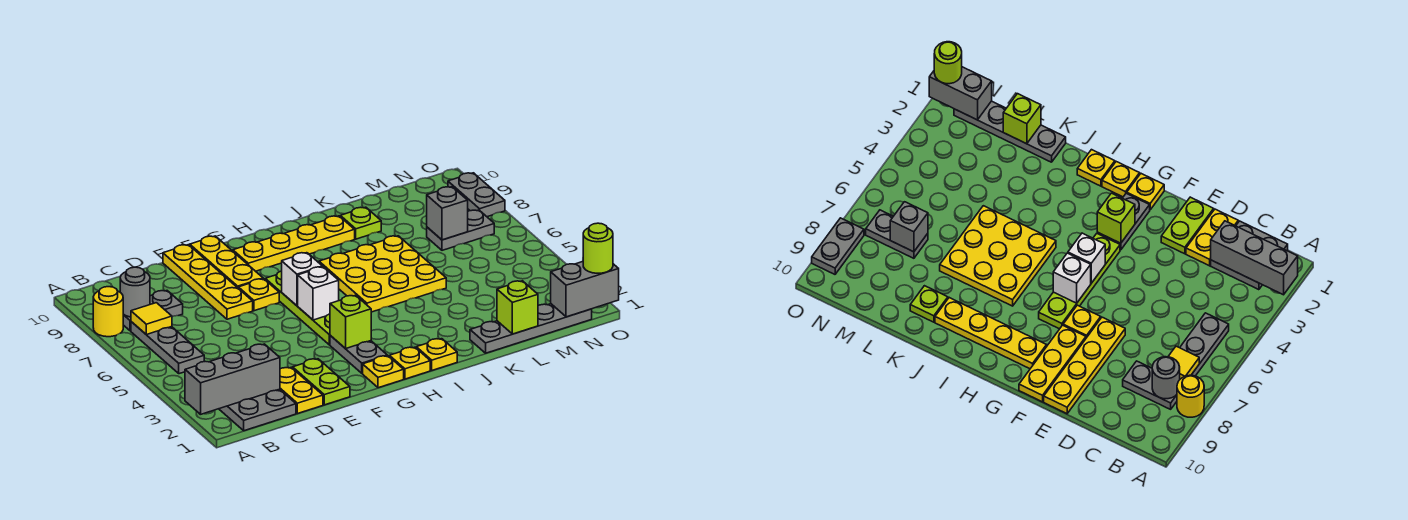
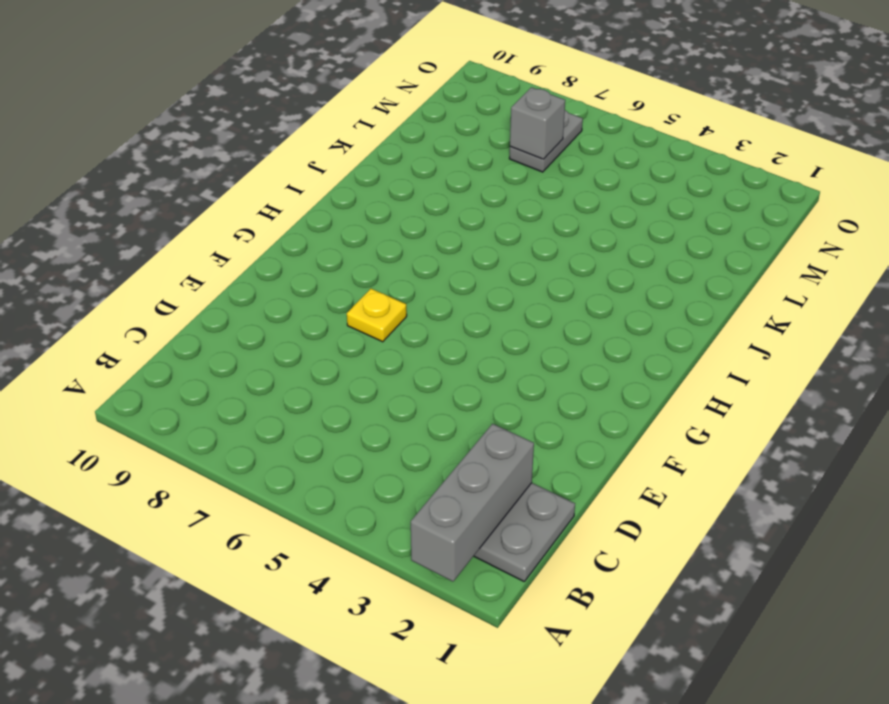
none -> yellow 1x1 round brick [93,287,123,337]
none -> grey 1x3 plate [131,322,204,374]
none -> grey 1x2 plate [123,291,183,331]
none -> yellow 1x2 plate [280,367,323,414]

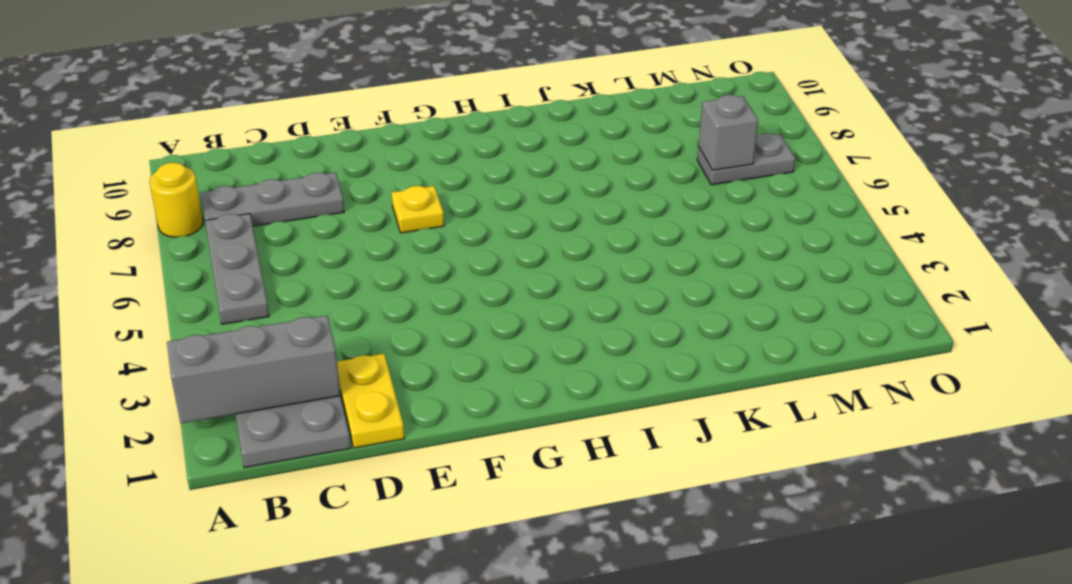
grey 1x3 plate [201,172,344,226] -> grey 1x2 plate [123,291,183,331]
none -> lime 1x2 plate [293,359,350,405]
none -> yellow 1x4 plate [163,245,253,319]
none -> yellow 1x3 plate [190,236,263,288]
none -> yellow 1x1 plate [363,356,404,388]

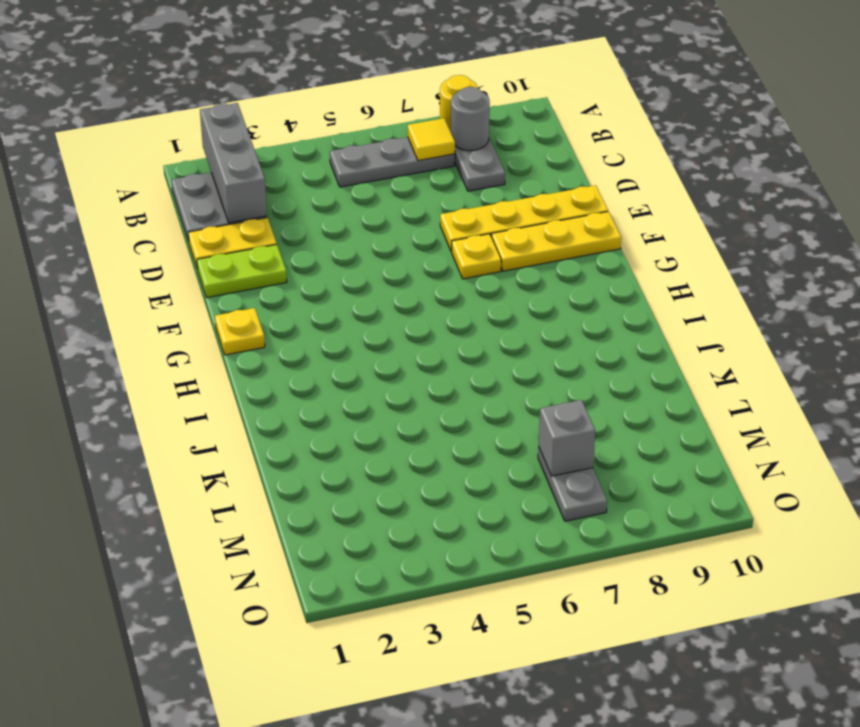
none -> grey 1x2 plate [330,336,387,373]
none -> lime 1x4 plate [265,271,330,345]
none -> yellow 1x4 plate [233,216,355,271]
none -> yellow 1x1 plate [389,347,430,379]

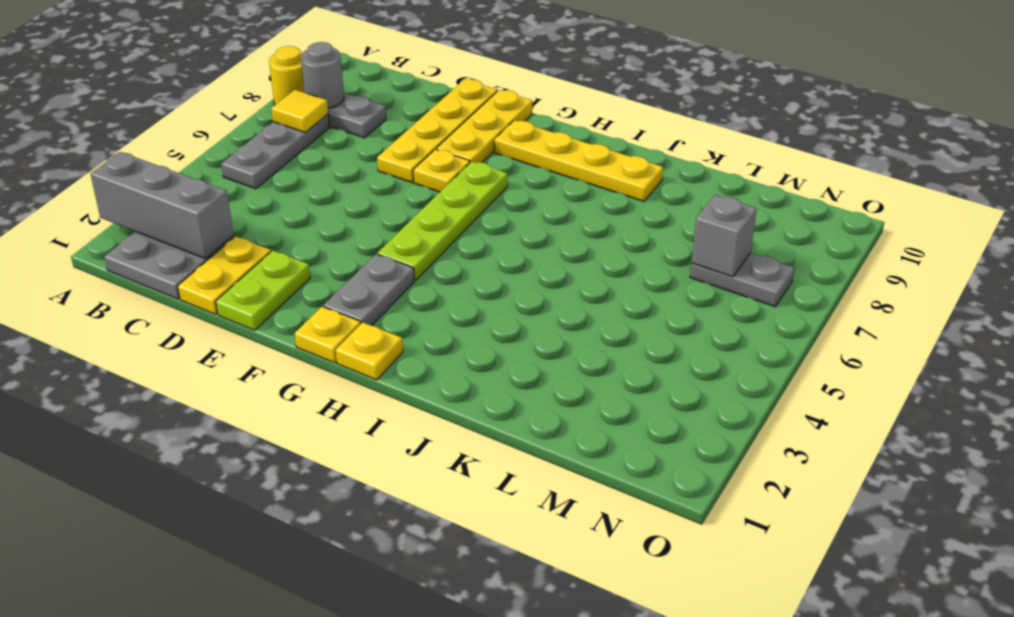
none -> yellow 1x1 plate [416,339,457,370]
none -> yellow 3x3 plate [319,236,446,312]
none -> grey 1x4 plate [470,304,592,353]
none -> lime 1x1 plate [340,207,381,239]

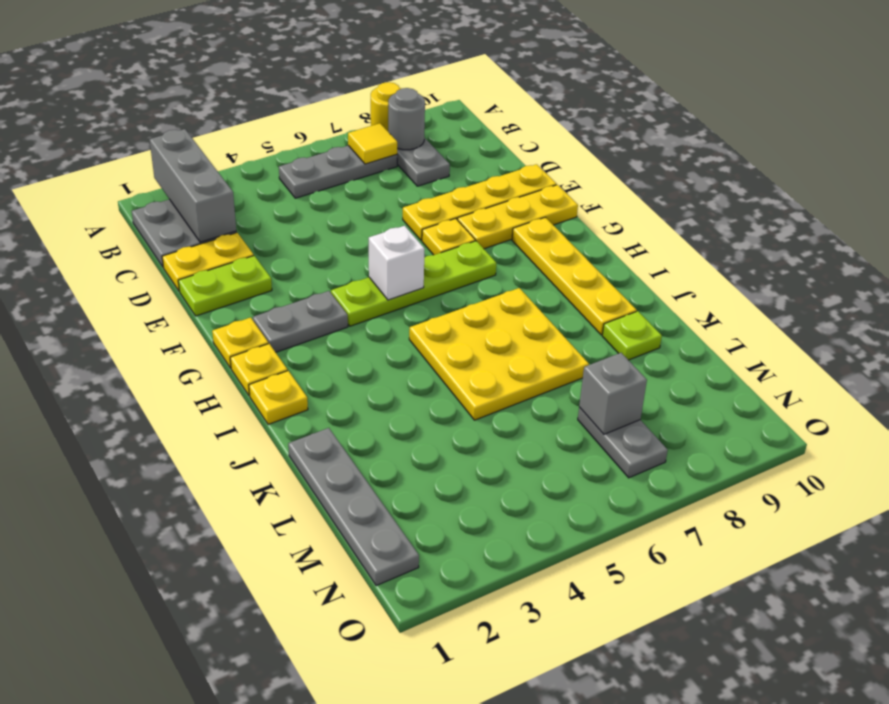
none -> grey 1x2 plate [448,173,505,217]
none -> lime 1x1 brick [330,295,371,349]
none -> white 1x1 brick [282,253,323,306]
none -> lime 1x1 brick [497,281,538,334]

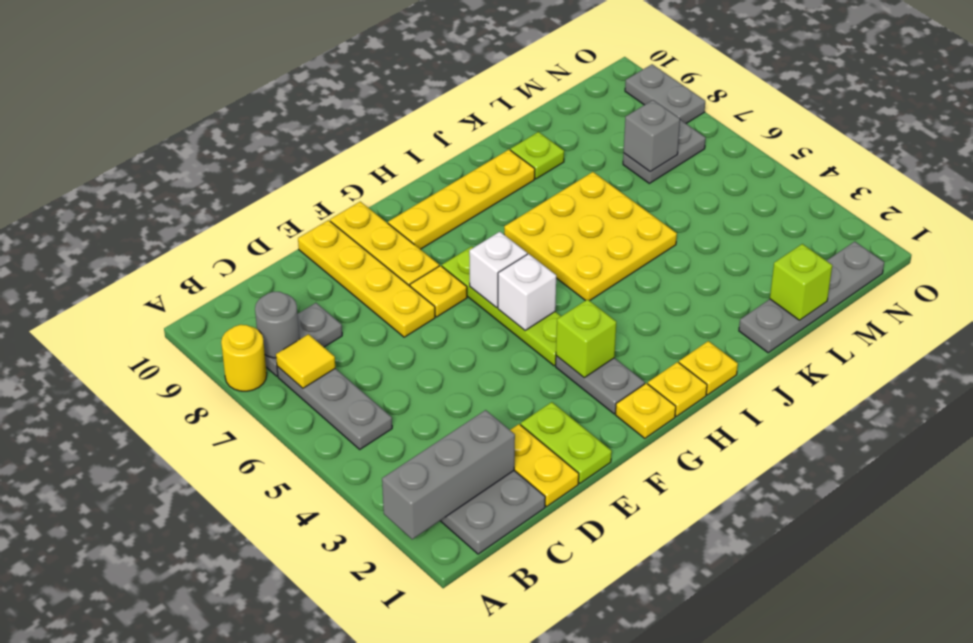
none -> grey 1x2 brick [551,262,619,317]
none -> lime 1x1 round brick [583,223,613,273]

